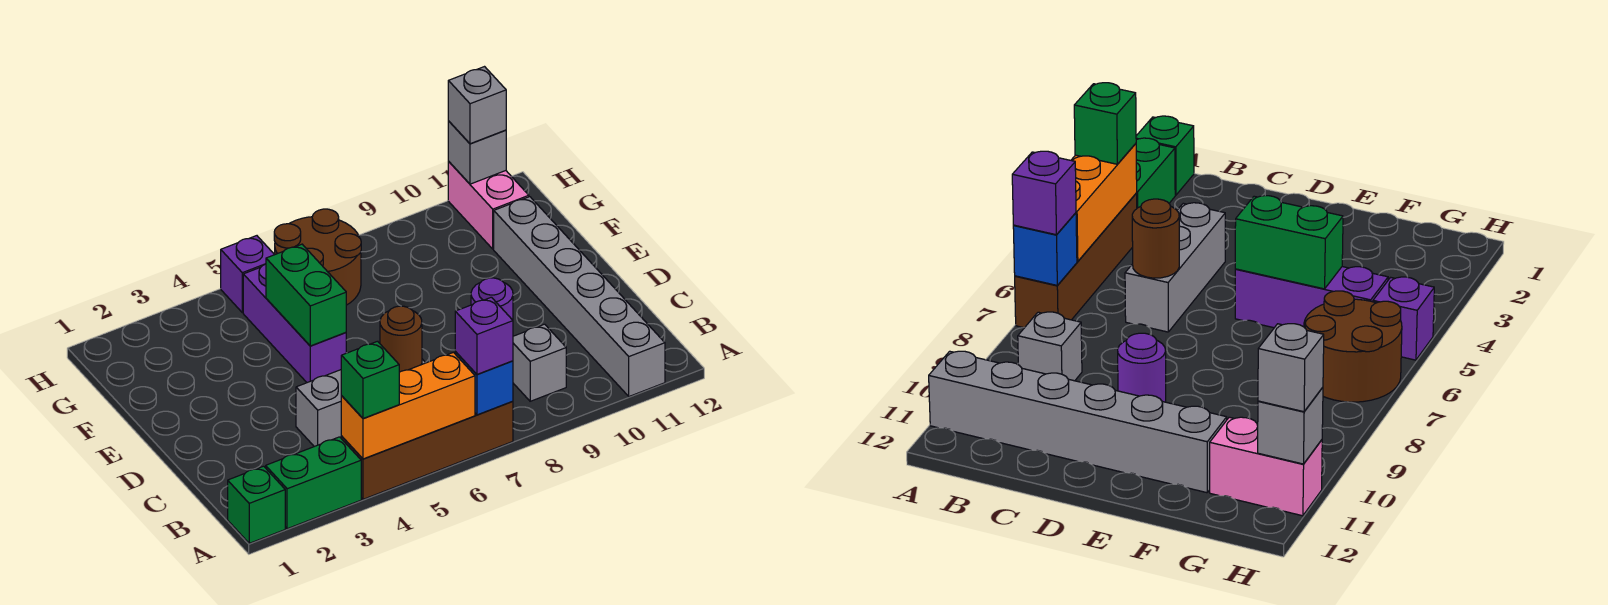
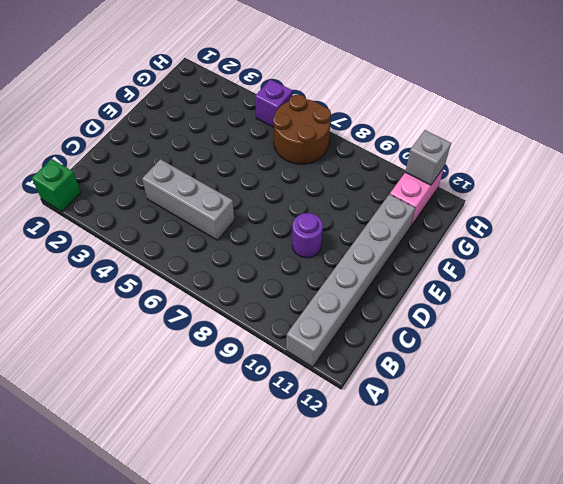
none -> green 1x2 brick [266,437,361,529]
none -> brown 1x4 brick [341,401,513,499]
none -> grey 1x1 brick [513,324,566,401]

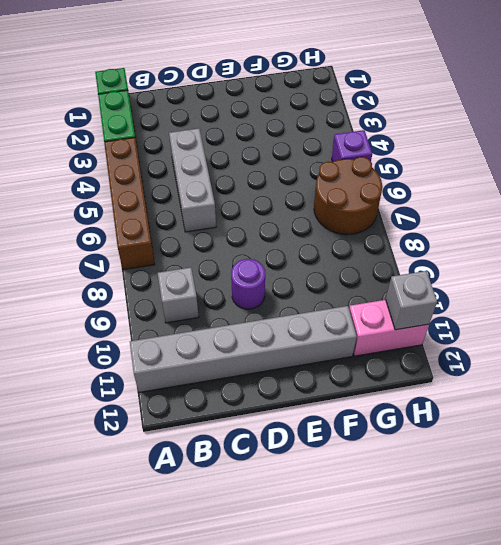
none -> purple 1x3 brick [243,264,346,383]
none -> orange 1x3 brick [341,352,475,459]
none -> blue 1x1 brick [455,352,513,415]

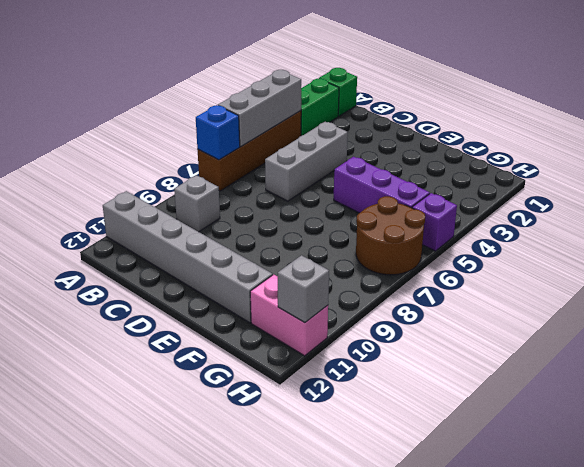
grey 1x3 brick [218,70,301,146] -> orange 1x3 brick [341,352,475,459]
none -> purple 1x1 round brick [471,278,513,320]
none -> brown 1x1 round brick [380,306,422,372]
none -> green 1x2 brick [266,244,346,346]

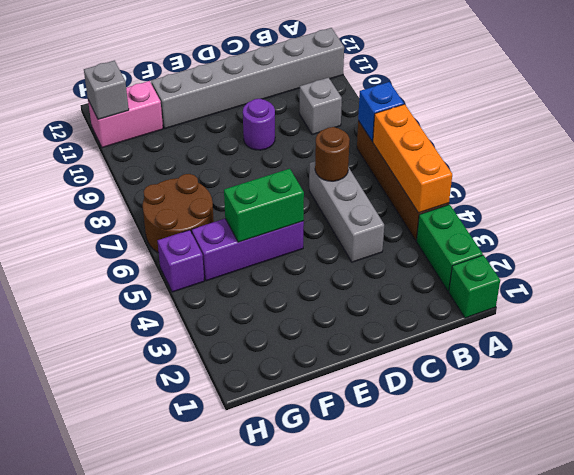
none -> green 1x1 brick [341,341,399,418]
none -> purple 1x1 brick [455,297,513,375]
none -> grey 1x1 brick [448,67,506,144]

